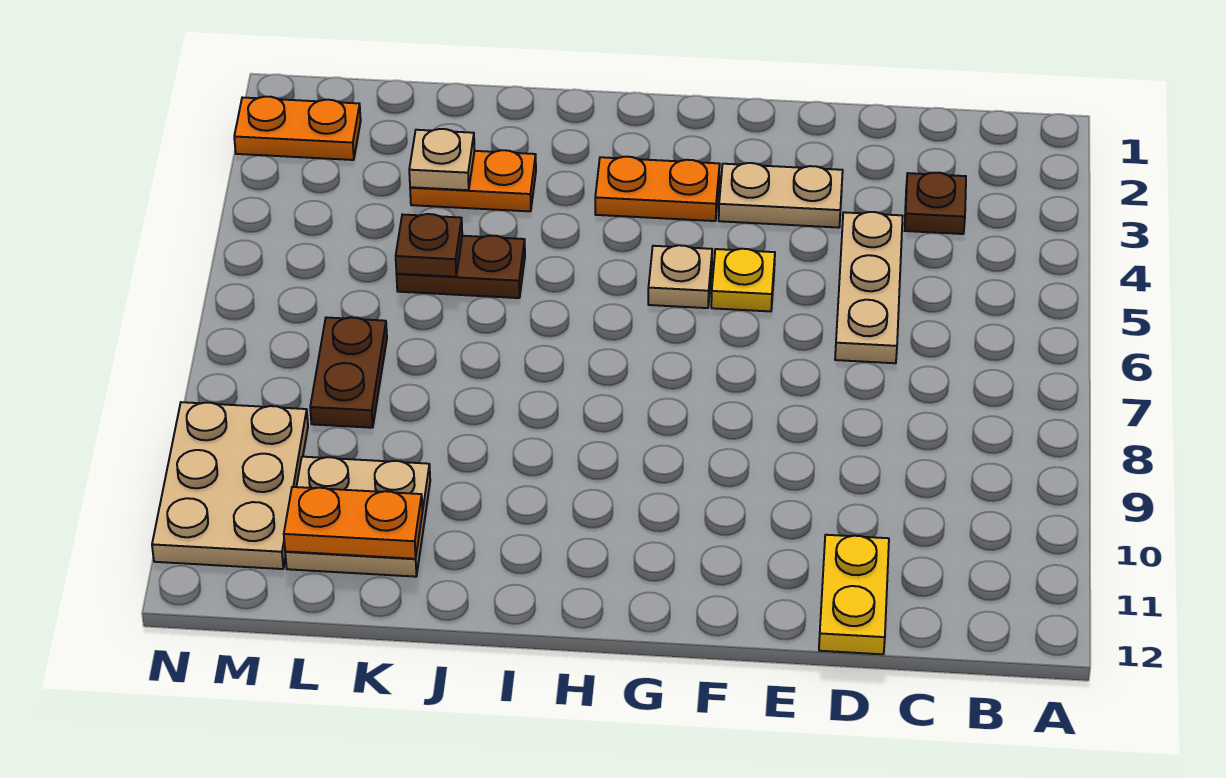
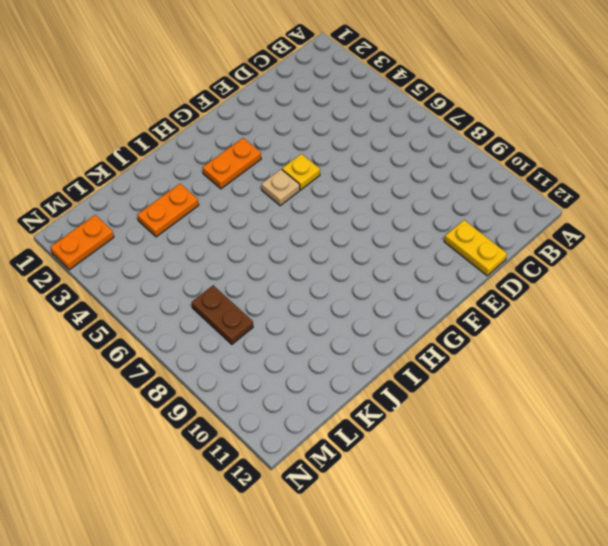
none -> brown 1x1 plate [905,173,966,234]
none -> tan 1x3 plate [835,212,903,363]
none -> tan 1x2 plate [719,163,843,228]

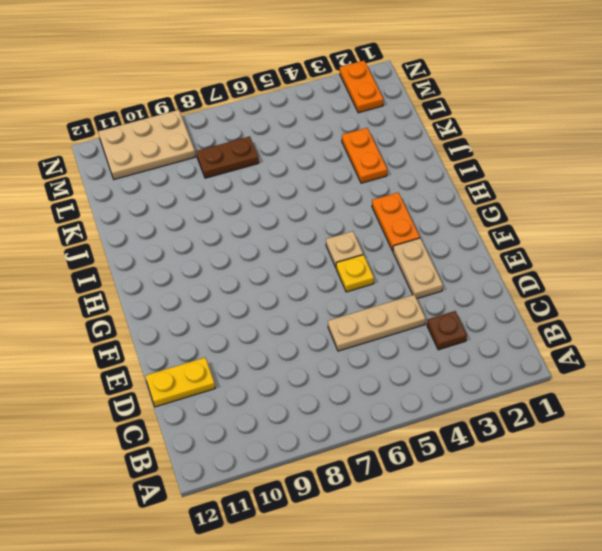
none -> brown 1x2 plate [396,236,525,298]
none -> tan 2x2 plate [285,457,430,577]
none -> tan 1x1 plate [409,129,474,190]

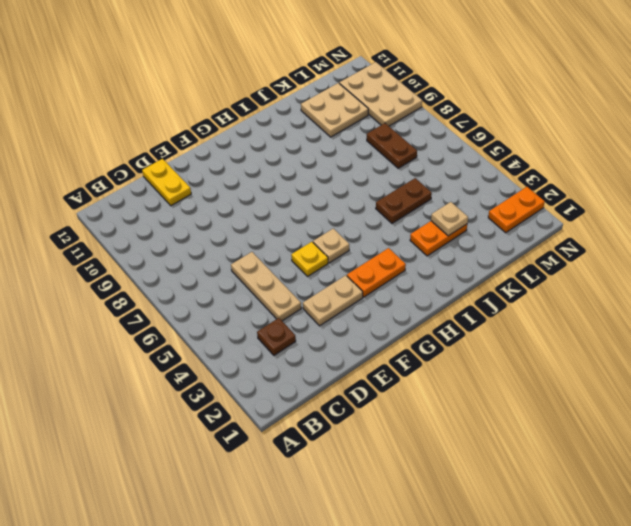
none -> brown 1x1 plate [396,214,462,277]
none -> orange 1x2 plate [284,487,422,559]

